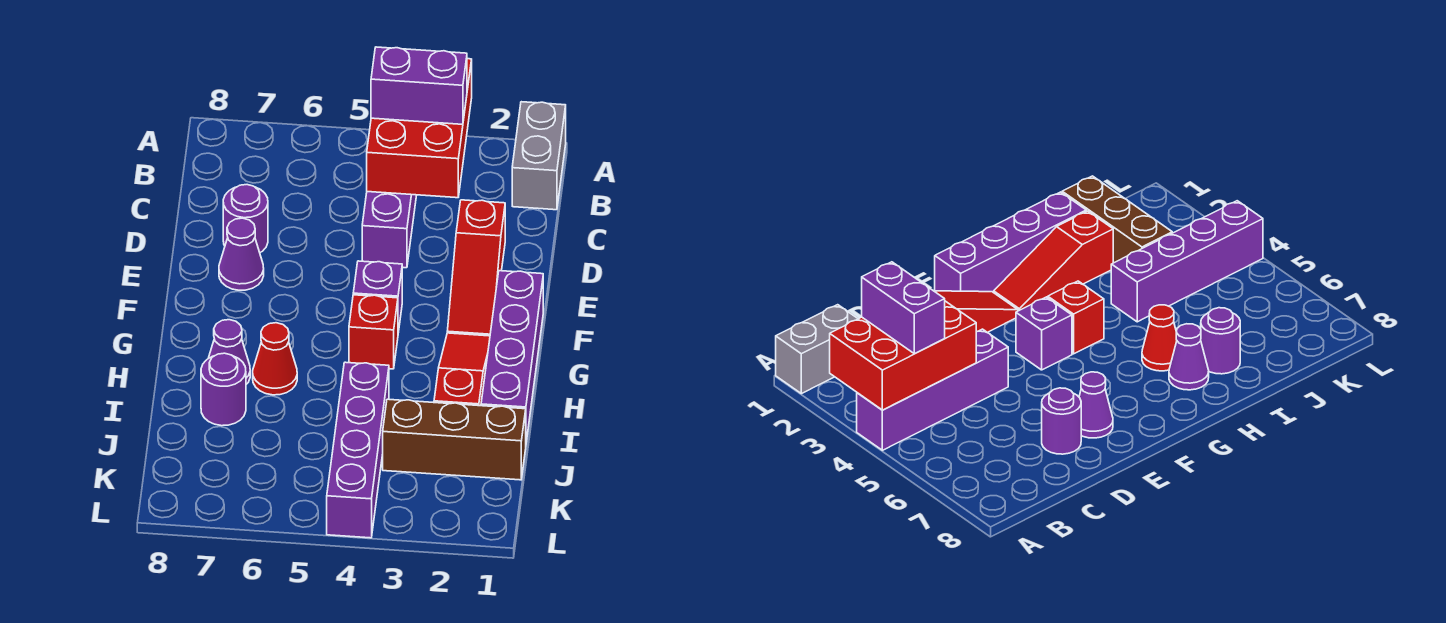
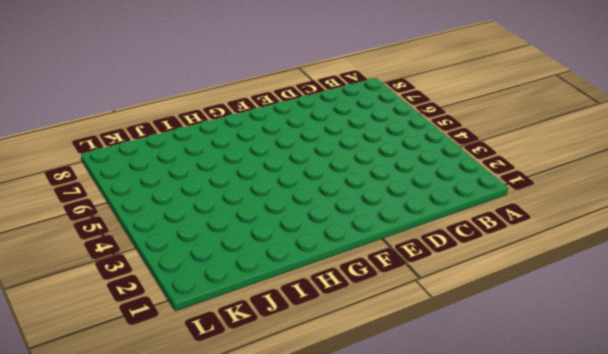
none -> grey 1x2 brick [512,102,566,210]
none -> purple 1x4 brick [362,192,417,268]
none -> red 1x3 slope [447,200,505,336]

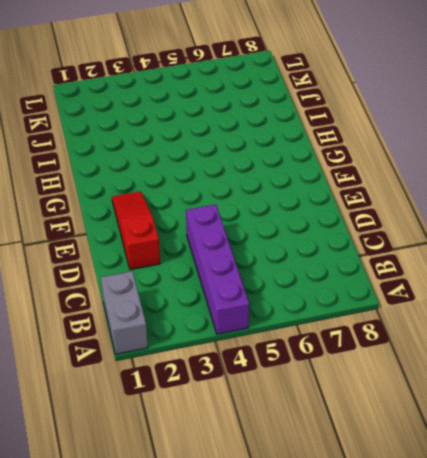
none -> purple 1x1 round brick [223,185,268,252]
none -> purple 1x1 cone [219,218,264,290]
none -> purple 1x4 brick [481,271,543,442]

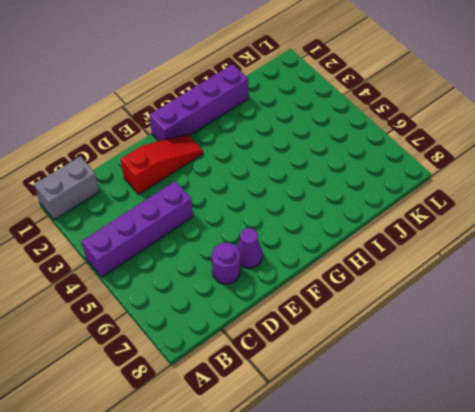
none -> purple 1x1 brick [353,261,402,333]
none -> red 1x3 slope [434,333,490,406]
none -> red 1x1 brick [349,295,398,369]

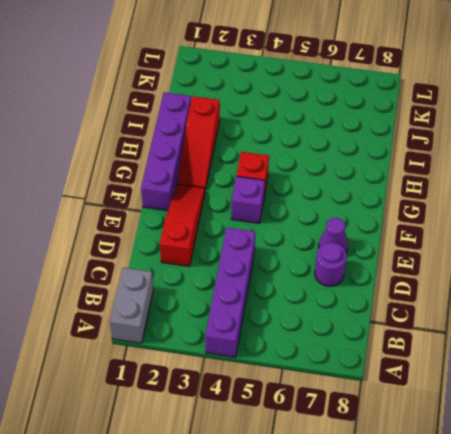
none -> red 1x1 cone [253,323,297,395]
none -> purple 1x1 cone [209,320,250,384]
none -> purple 1x4 brick [327,362,389,538]

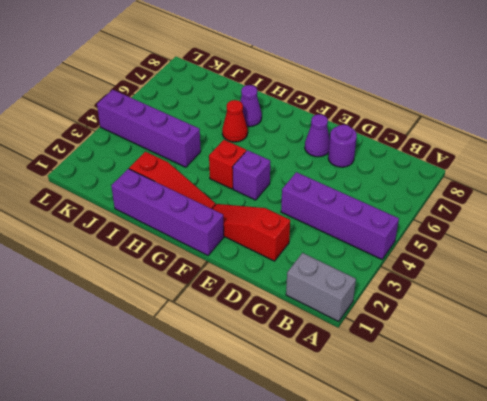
none -> purple 1x1 round brick [201,353,246,426]
none -> brown 1x3 brick [383,399,526,480]
none -> red 2x3 brick [367,59,472,198]

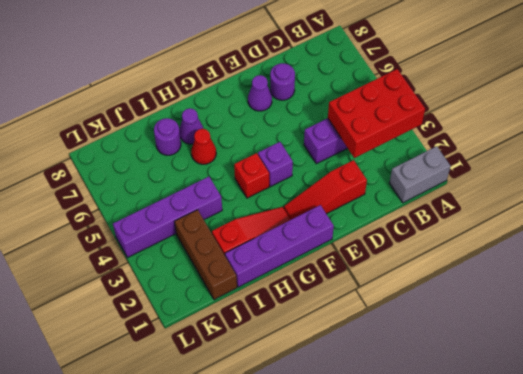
none -> purple 1x2 brick [371,47,467,124]

